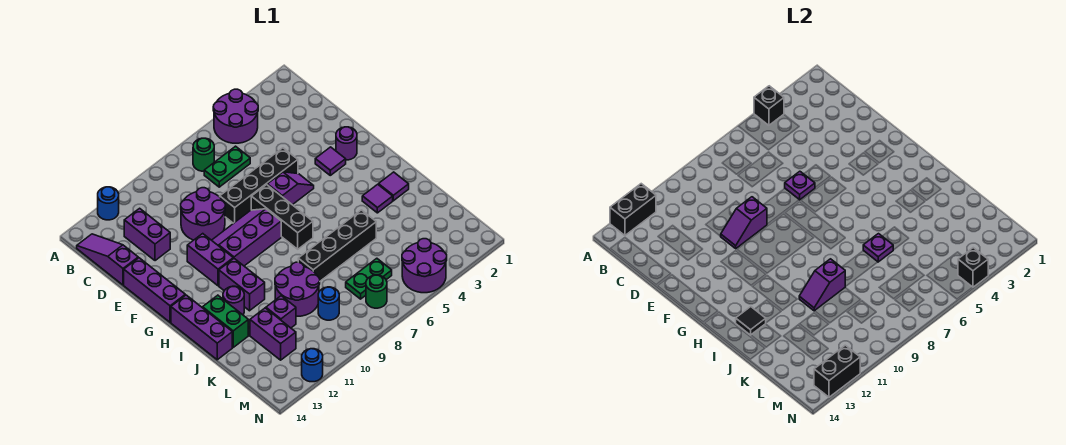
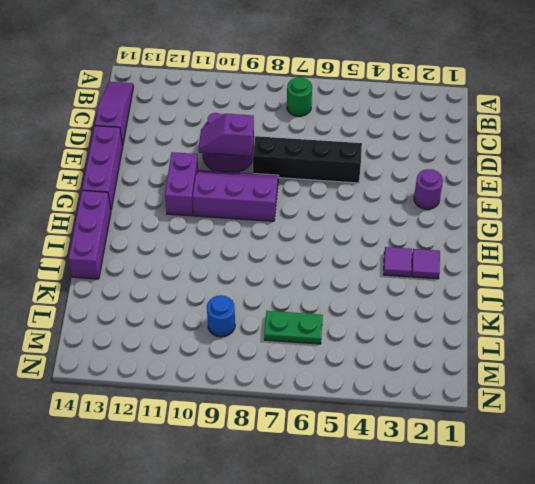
none -> purple 2x2 round brick [213,89,258,143]
none -> blue 1x1 round brick [98,187,119,220]
none -> green 1x2 plate [204,146,250,187]
none -> purple 1x2 brick [124,208,170,261]

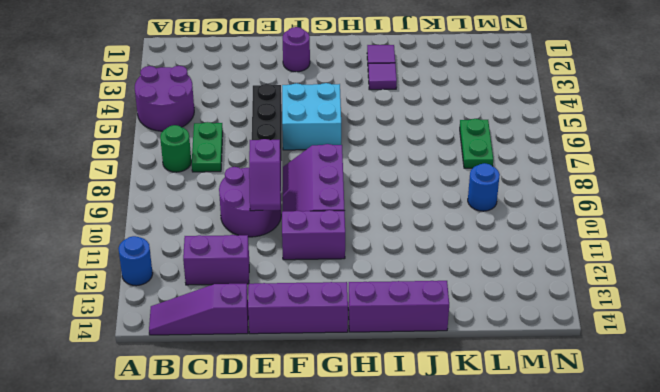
cyan 2x2 brick [282,83,341,150] -> purple 1x2 slope [267,172,314,205]
none -> purple 1x1 tile [315,147,346,175]
none -> black 1x3 brick [251,185,313,249]
none -> purple 1x2 brick [219,259,265,311]
none -> purple 1x1 round brick [223,286,244,315]

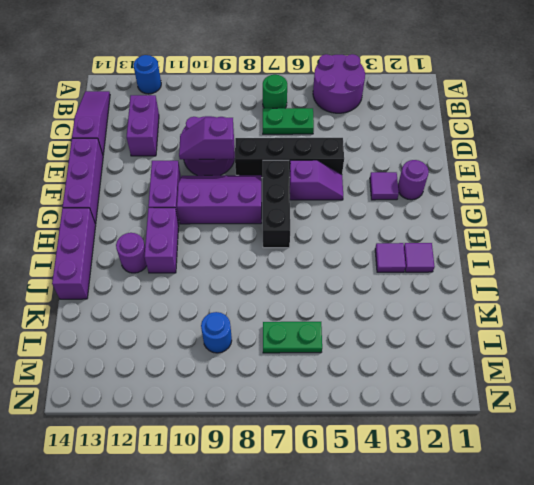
none -> green 1x2 brick [203,295,248,347]
none -> black 1x4 brick [298,210,376,281]
none -> purple 2x2 round brick [275,262,320,316]
none -> purple 1x1 brick [266,296,296,328]

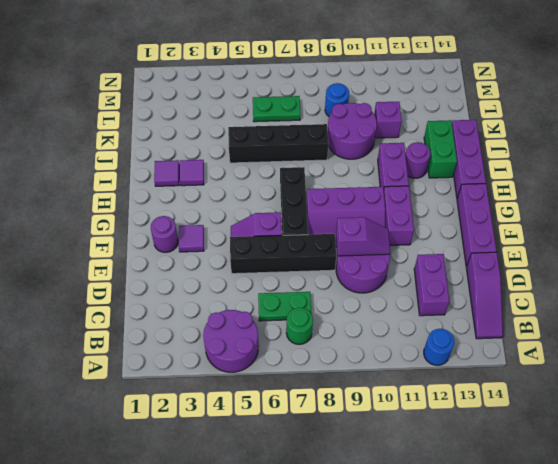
none -> purple 1x2 brick [250,308,296,360]
none -> purple 2x2 round brick [402,239,447,293]
none -> green 1x1 round brick [366,275,387,308]
none -> blue 1x1 round brick [302,349,323,382]

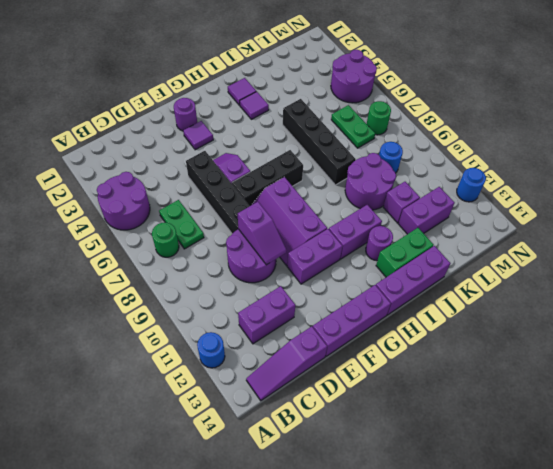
none -> black 1x1 brick [754,86,784,125]
none -> black 1x2 brick [610,184,656,235]
none -> purple 1x1 plate [785,171,815,200]
none -> black 1x1 tile [736,307,766,335]

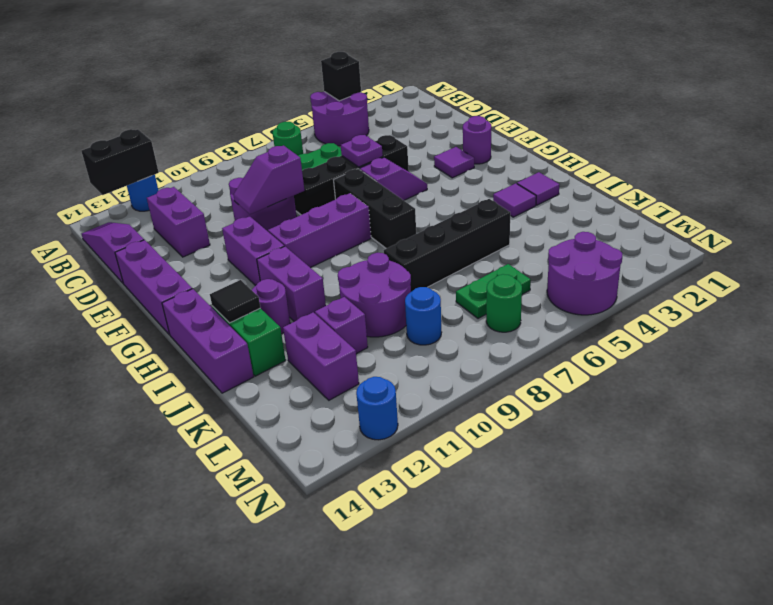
none -> purple 1x1 plate [863,234,893,262]
none -> purple 1x2 slope [799,259,845,311]
none -> black 1x1 brick [958,248,988,287]
none -> black 1x2 brick [814,345,860,397]

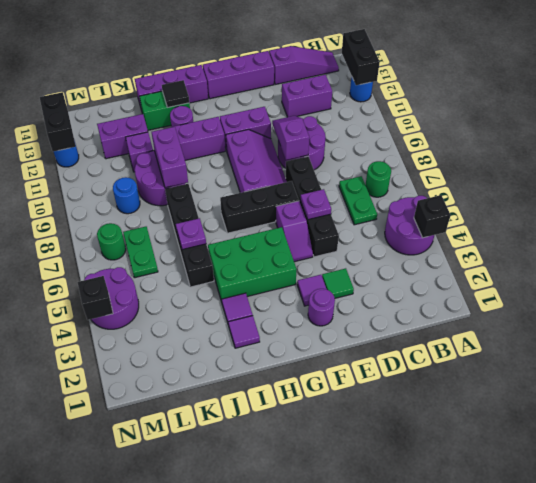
green 1x1 tile [322,268,354,298] -> none
green 2x3 brick [208,227,296,302] -> none
purple 1x2 brick [152,127,188,188] -> purple 1x2 slope [799,259,845,311]

